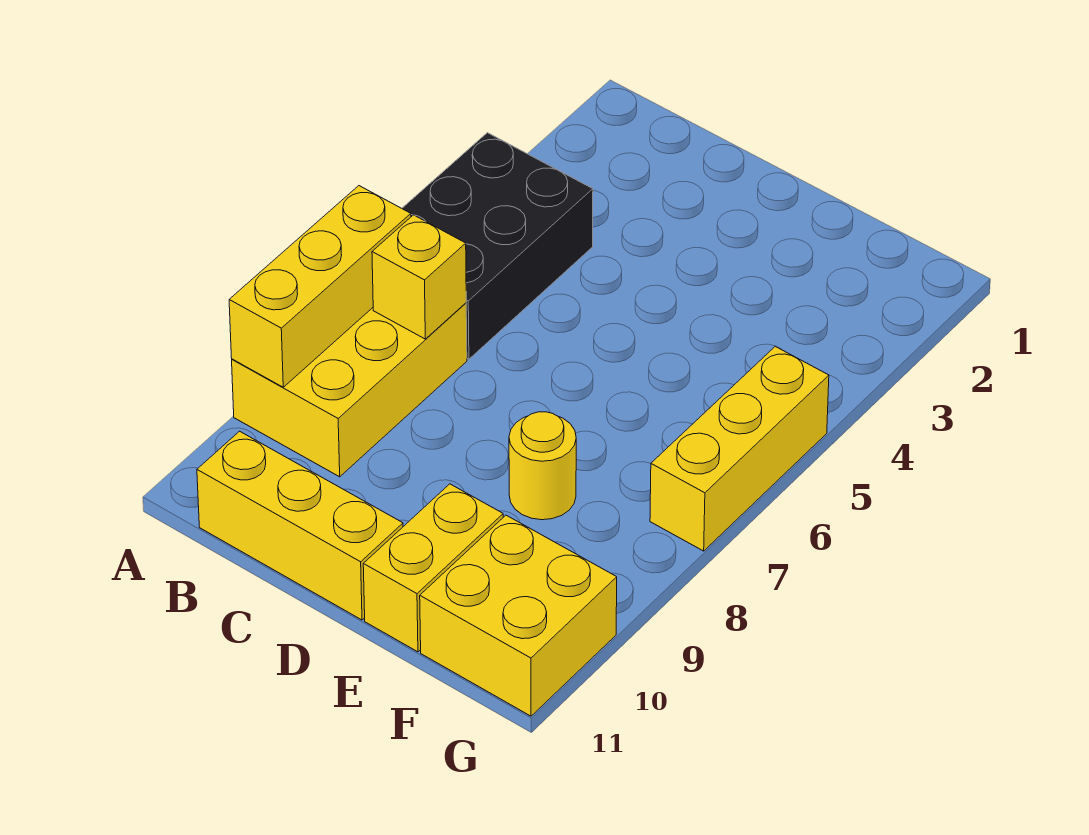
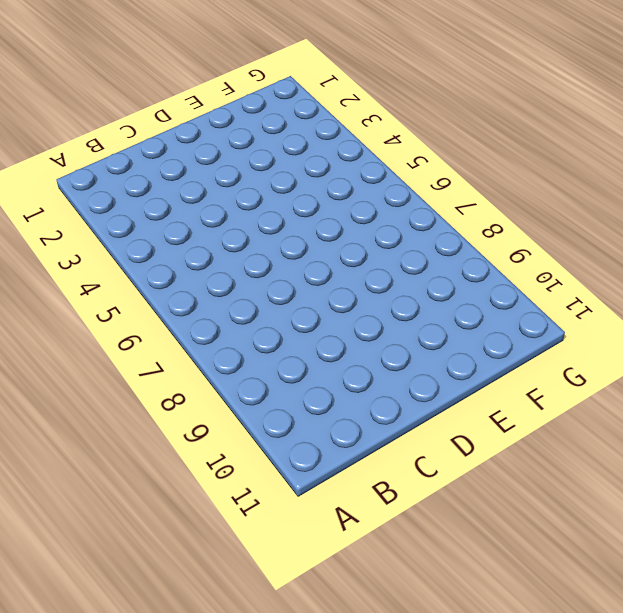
none -> black 2x3 brick [402,133,593,359]
none -> yellow 2x3 brick [232,303,467,477]

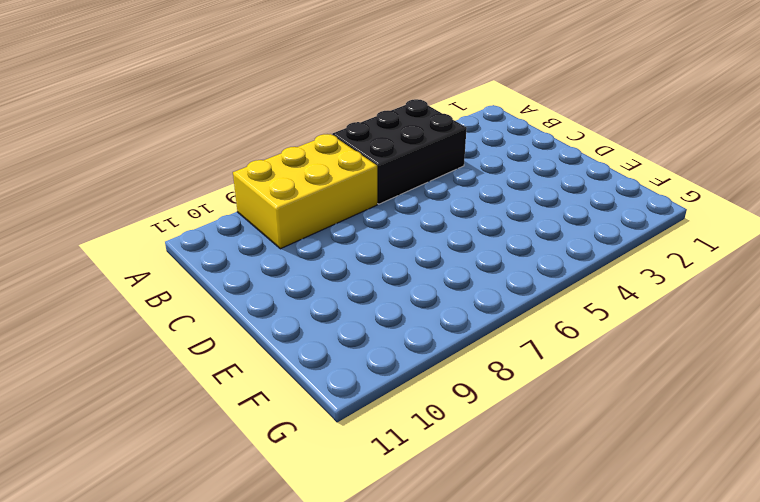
none -> yellow 1x3 brick [197,431,403,620]
none -> yellow 1x1 round brick [509,412,576,520]

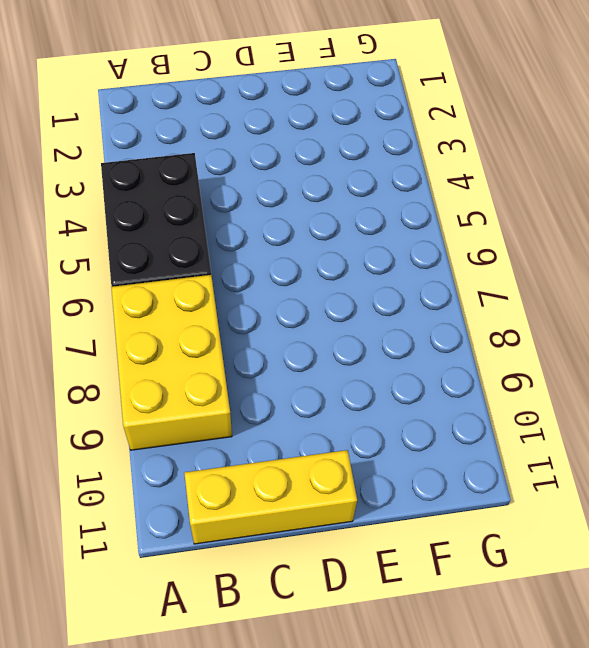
none -> yellow 1x1 round brick [509,412,576,520]
none -> yellow 1x2 brick [363,484,503,652]

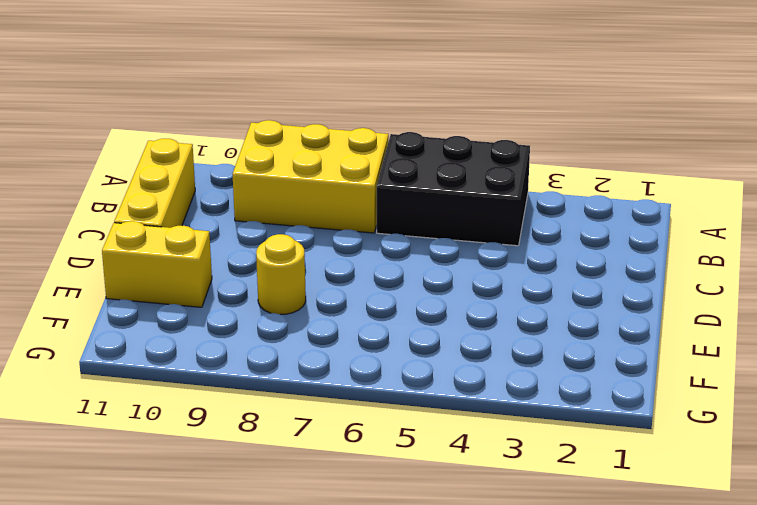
none -> yellow 2x2 brick [420,515,617,716]
none -> yellow 1x3 brick [650,346,829,551]

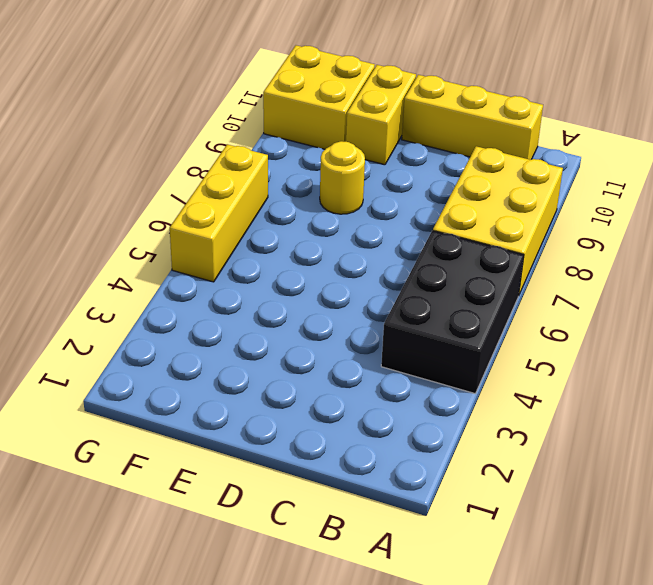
none -> yellow 1x3 brick [229,186,411,387]
none -> yellow 1x1 brick [372,215,466,339]

